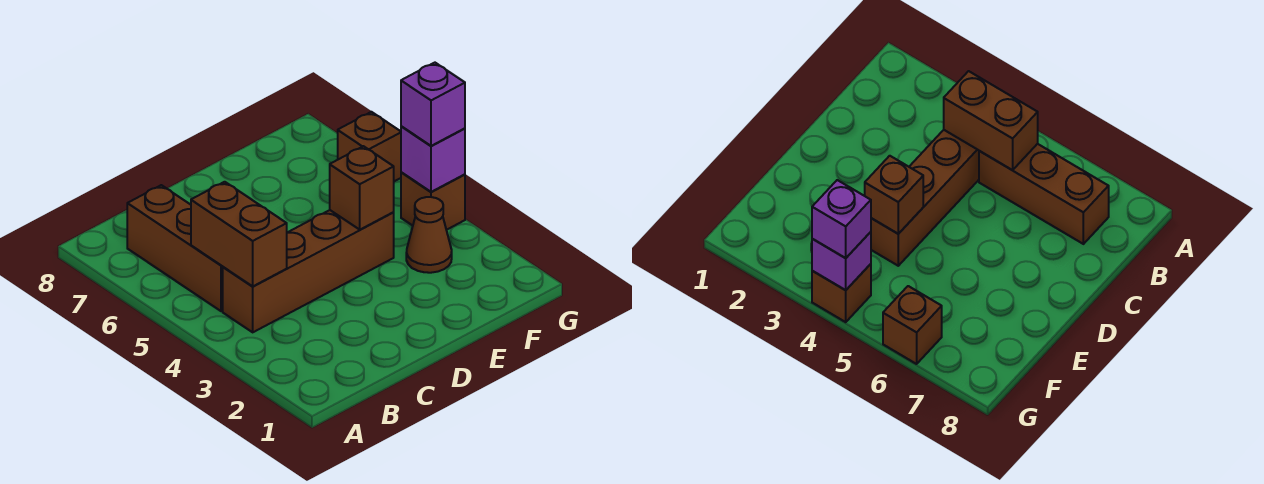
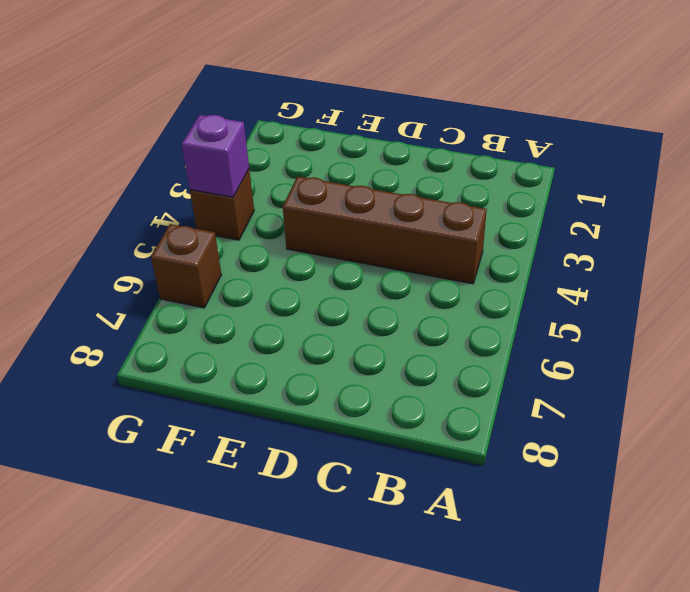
none -> brown 1x3 brick [127,185,223,311]
none -> brown 1x1 cone [406,197,452,273]

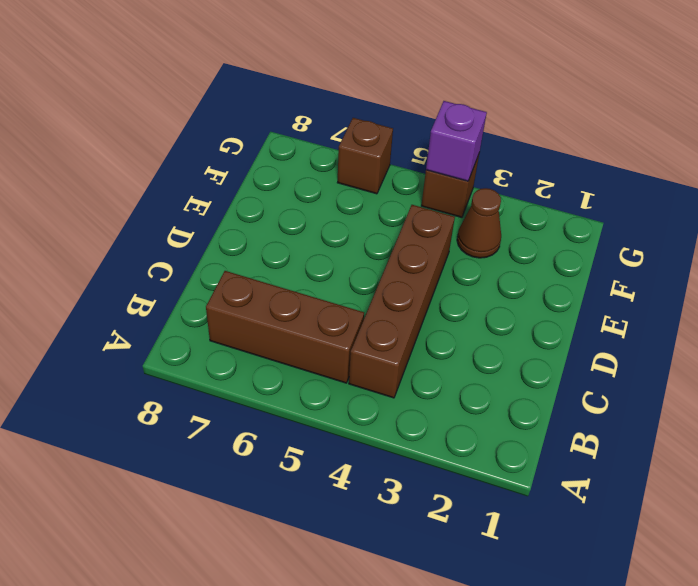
none -> brown 1x2 brick [191,182,287,286]
none -> brown 1x1 brick [330,146,394,230]

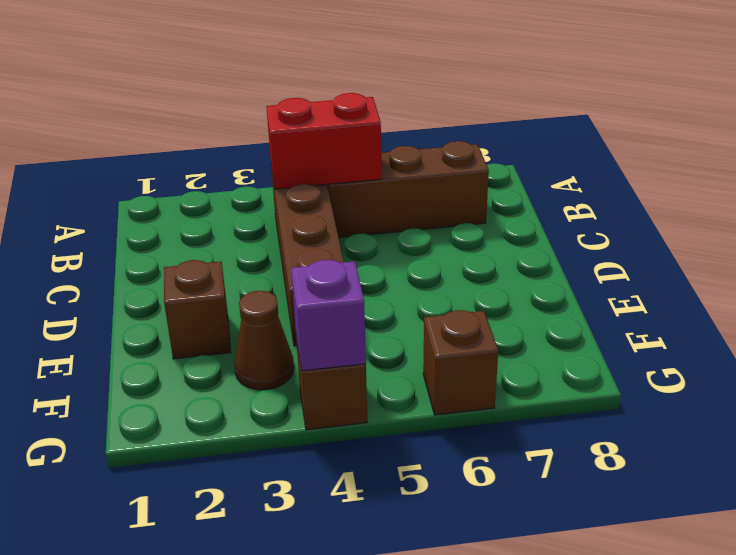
red 1x2 brick [266,93,382,189] -> brown 1x2 brick [191,182,287,286]
brown 1x1 brick [164,260,231,359] -> brown 1x1 brick moved to [330,146,394,230]
none -> purple 1x1 brick [401,63,465,146]

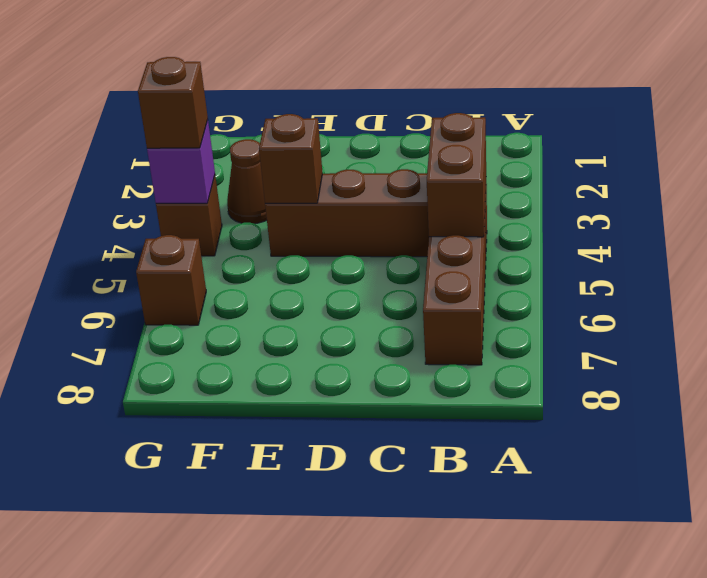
brown 1x1 brick [138,57,208,148] -> purple 1x1 brick [401,63,465,146]

